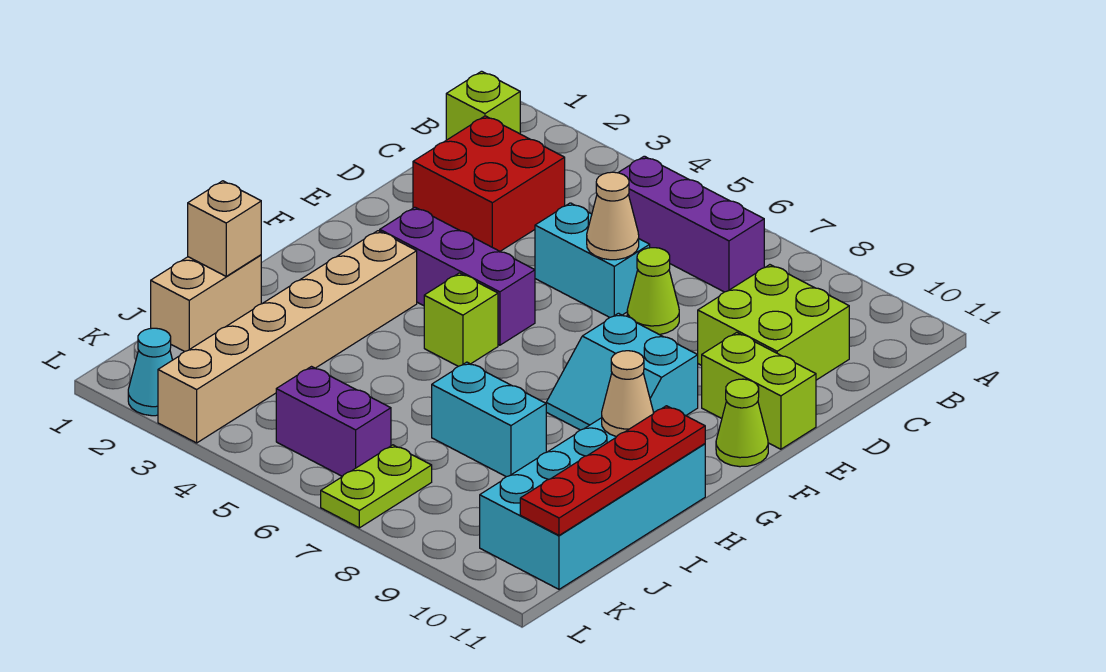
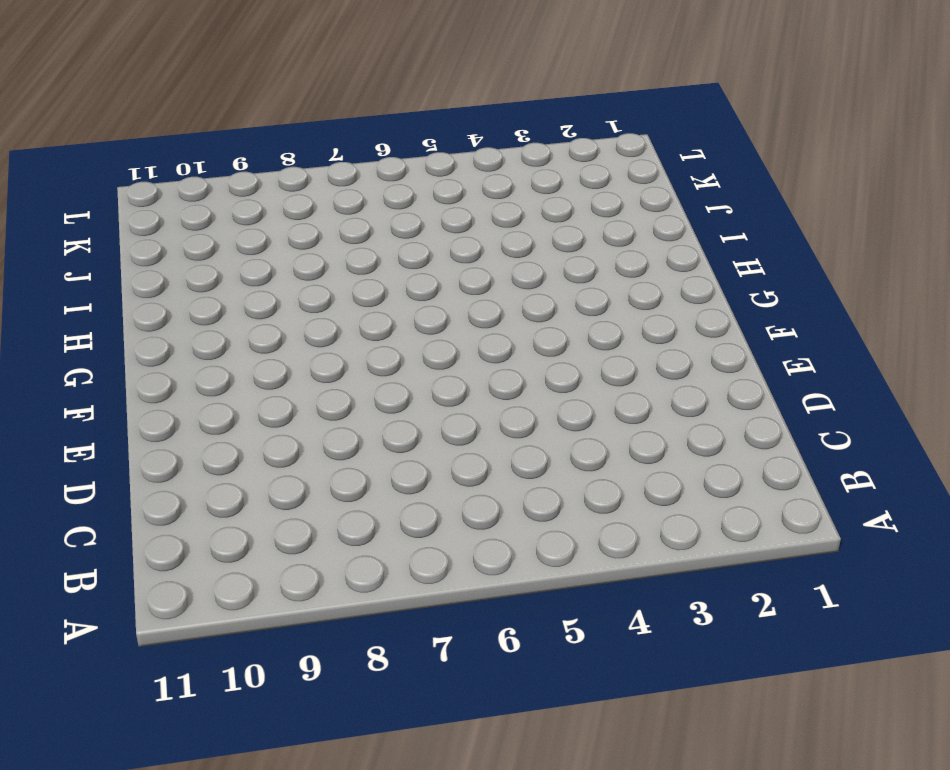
none -> lime 1x1 brick [446,71,520,140]
none -> purple 1x3 brick [618,156,764,292]
none -> red 2x2 brick [413,116,565,251]

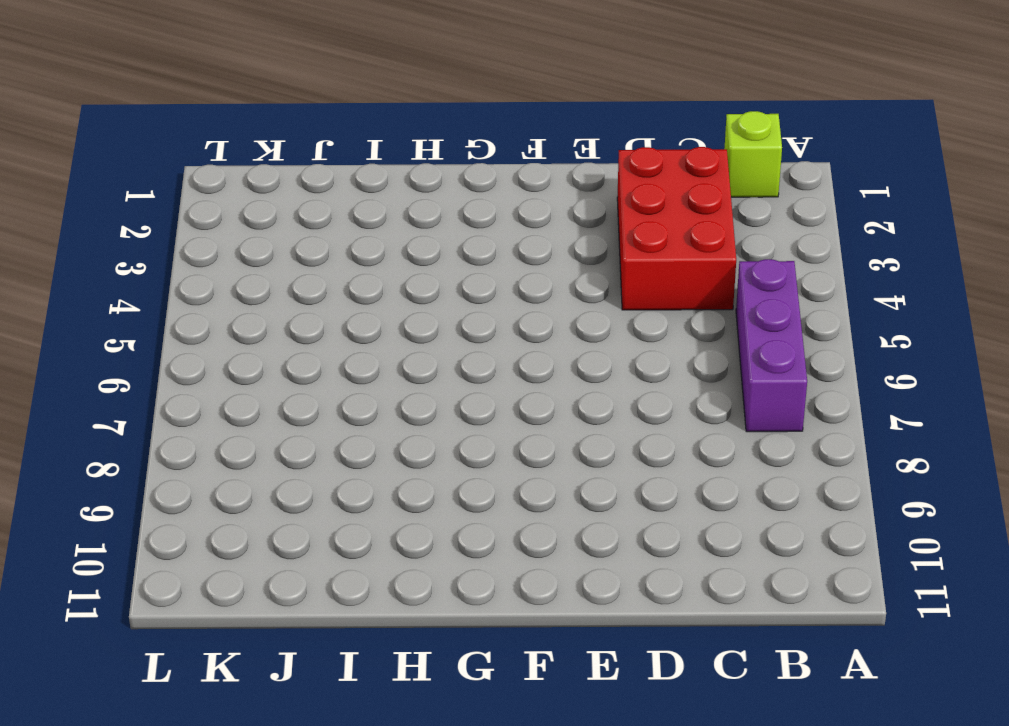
red 2x3 brick [617,147,736,310] -> red 2x2 brick [413,116,565,251]
none -> lime 2x2 brick [698,265,849,380]
none -> cyan 1x2 brick [535,203,650,318]
none -> lime 1x1 cone [627,248,679,335]

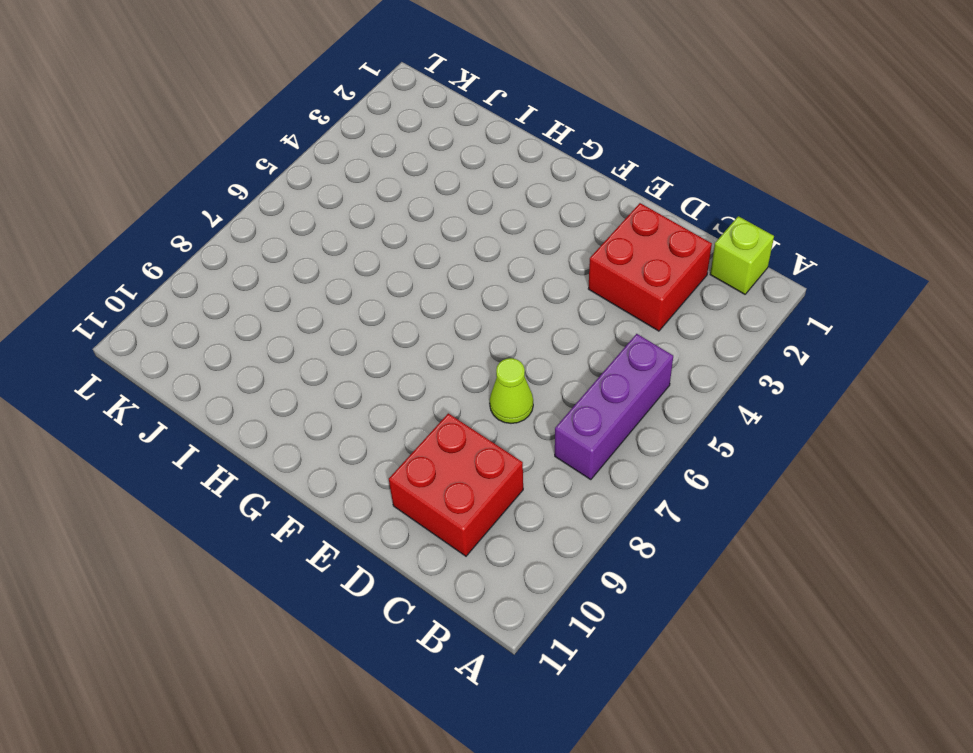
red 2x2 brick [389,413,523,556] -> lime 2x2 brick [698,265,849,380]
none -> cyan 1x2 brick [535,203,650,318]
none -> lime 1x2 brick [702,332,816,449]
none -> purple 1x3 brick [380,207,535,345]

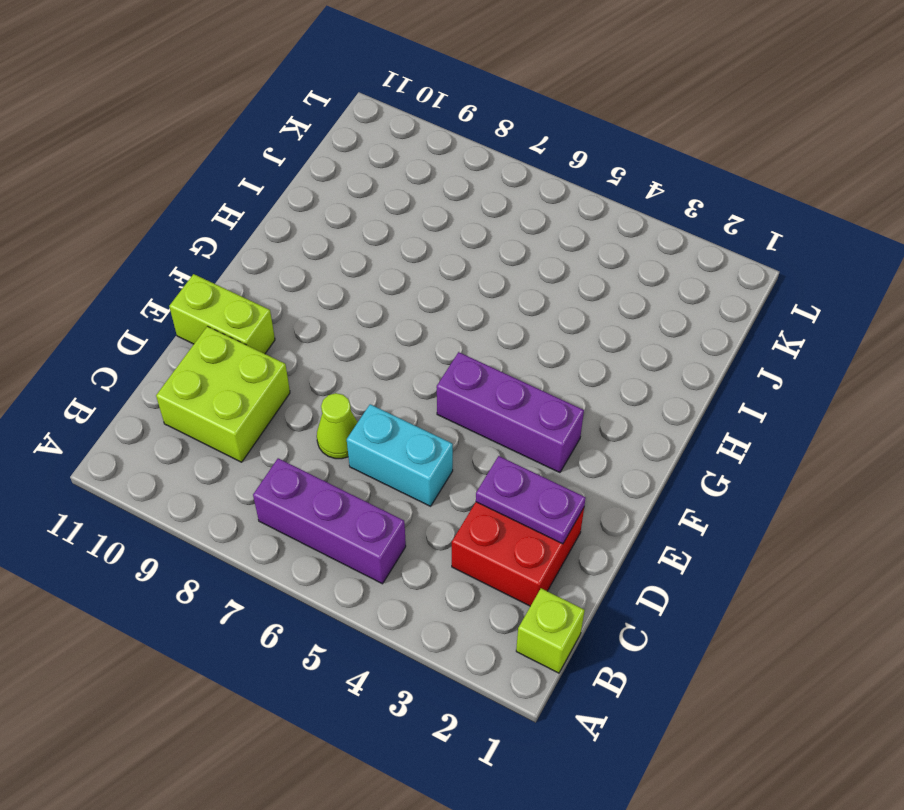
purple 1x2 plate [476,456,586,544] -> none
none -> cyan 2x2 slope [546,313,698,430]
none -> lime 1x1 cone [716,379,768,467]
none -> tan 1x6 brick [158,231,417,443]

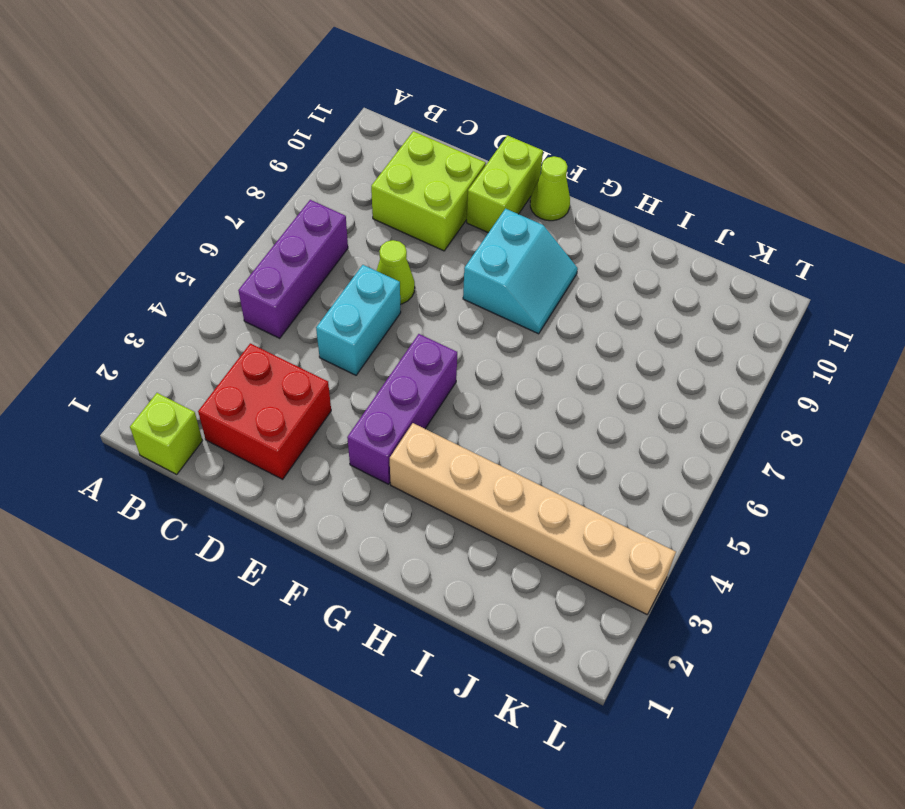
none -> lime 1x1 brick [424,273,498,366]
none -> cyan 2x4 brick [480,418,705,589]
none -> tan 1x2 brick [151,255,261,351]

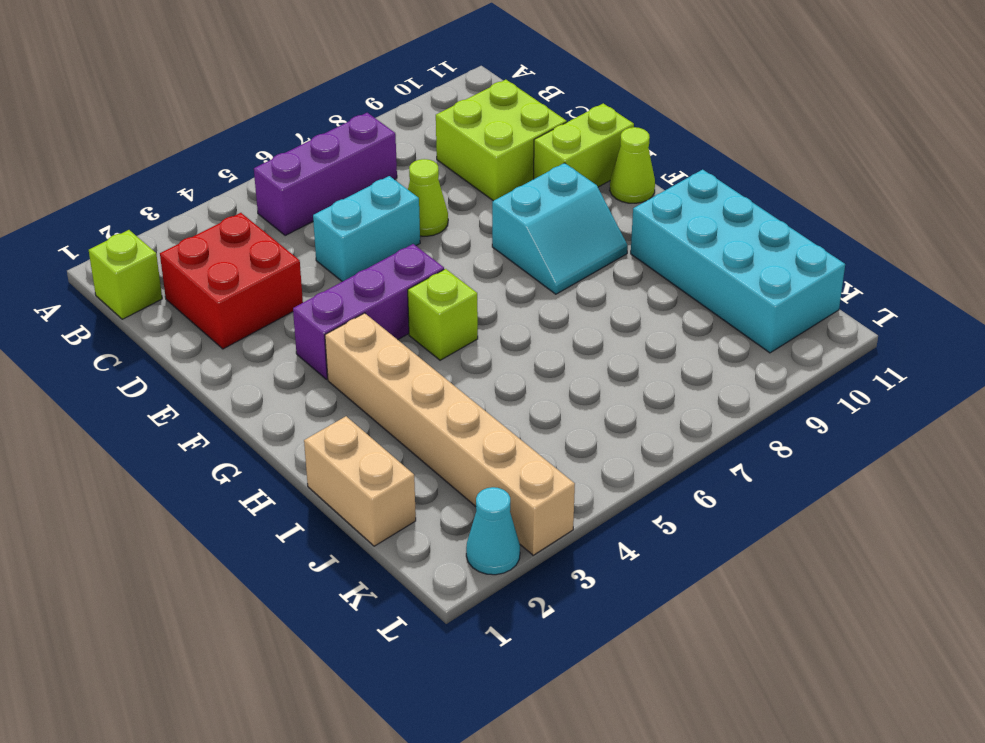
none -> cyan 1x2 brick [432,362,546,477]
none -> purple 1x2 brick [276,367,391,476]
none -> lime 1x2 plate [321,445,432,528]

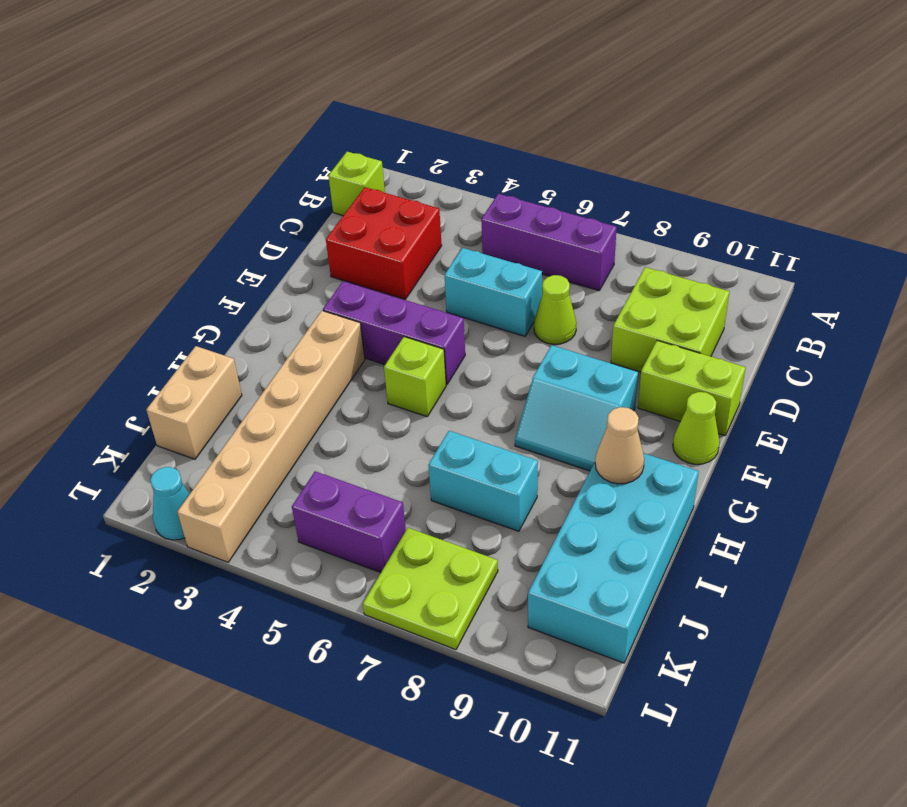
lime 2x2 plate [363,528,498,650] -> lime 1x2 plate [321,445,432,528]
none -> tan 1x1 cone [587,172,639,260]
none -> red 1x4 plate [520,406,705,535]
none -> tan 1x1 brick [188,181,261,276]

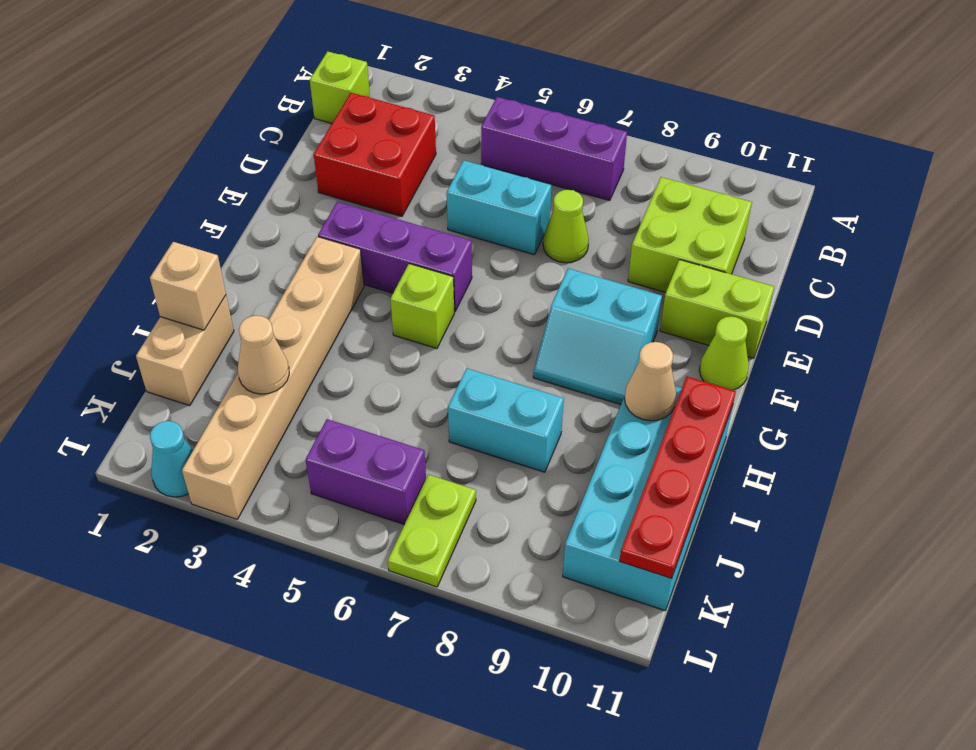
tan 1x1 cone [238,316,289,394] -> tan 1x1 cone moved to [587,172,639,260]

